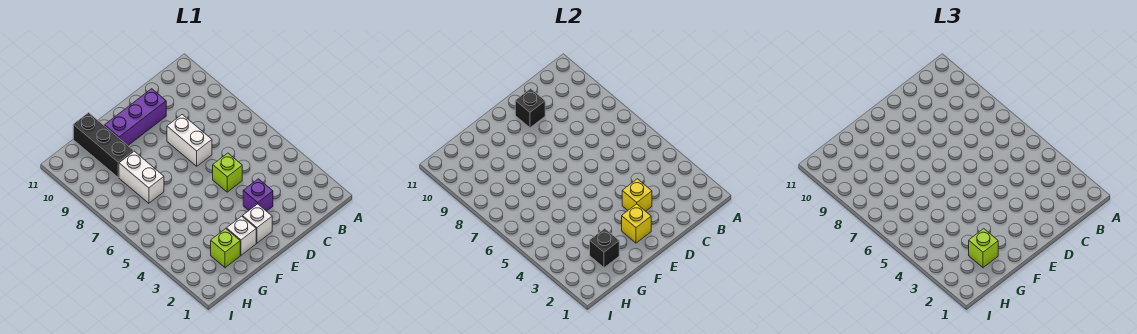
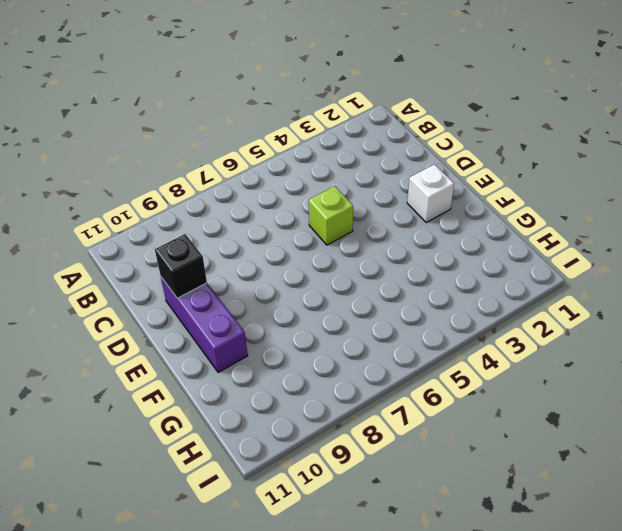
none -> purple 1x1 brick [243,179,273,211]
none -> white 1x2 brick [167,115,212,166]
none -> white 1x1 brick [227,216,256,255]

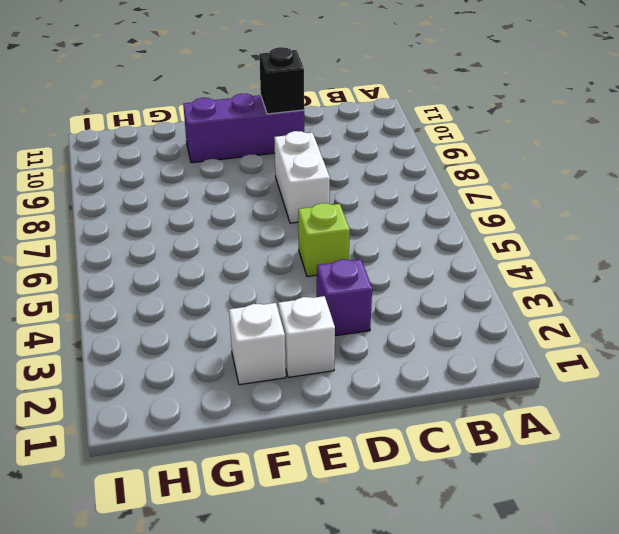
none -> lime 1x1 brick [211,229,240,268]
none -> white 1x2 brick [119,151,164,203]
none -> black 1x3 brick [73,113,134,177]

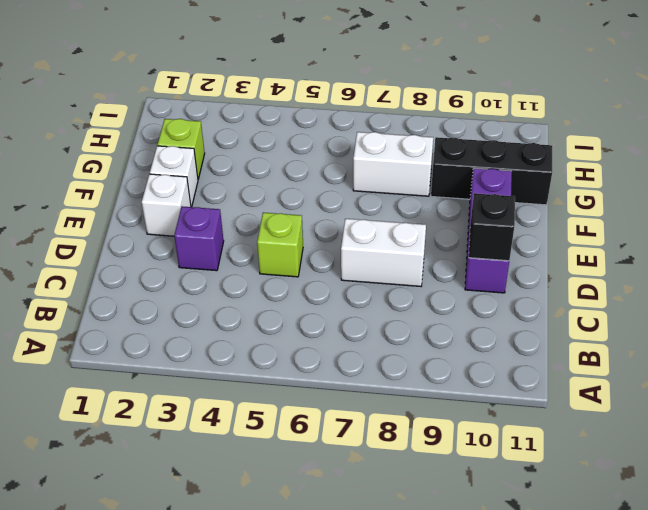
none -> yellow 1x1 brick [622,179,652,211]
none -> yellow 1x1 brick [622,204,651,243]
none -> black 1x1 brick [590,229,619,268]

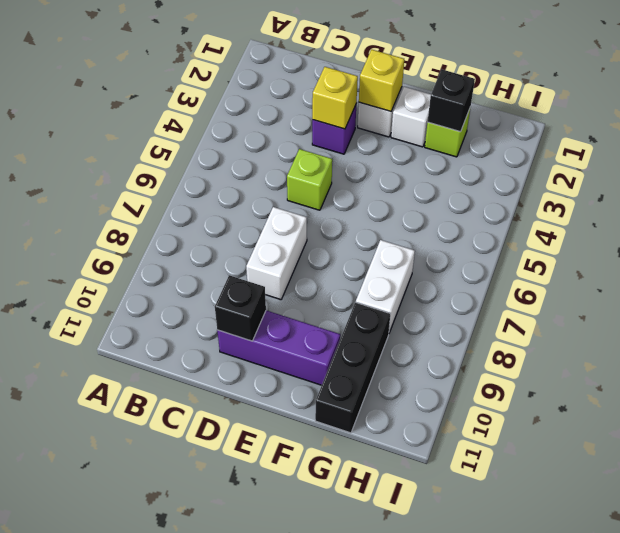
none -> lime 1x1 brick [969,229,998,268]

